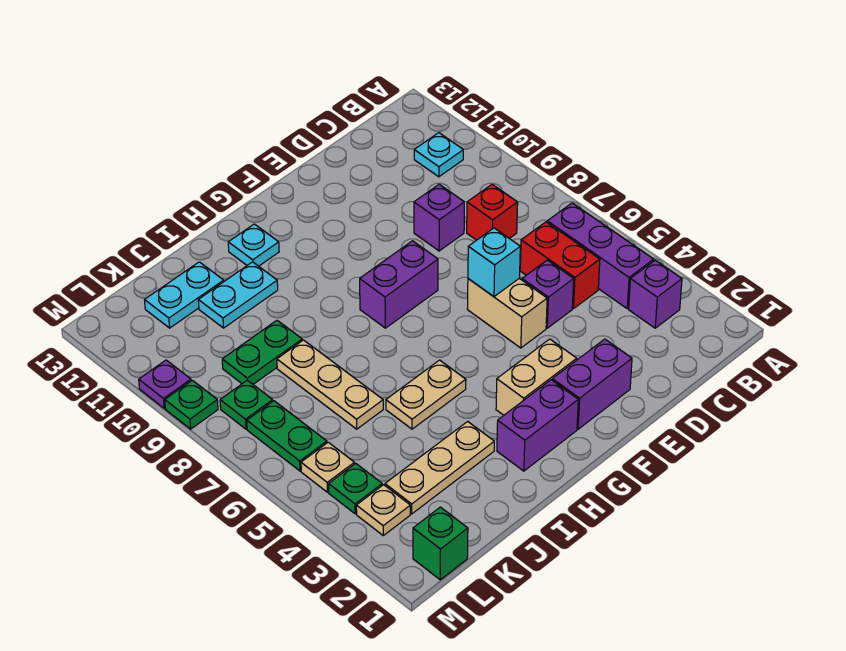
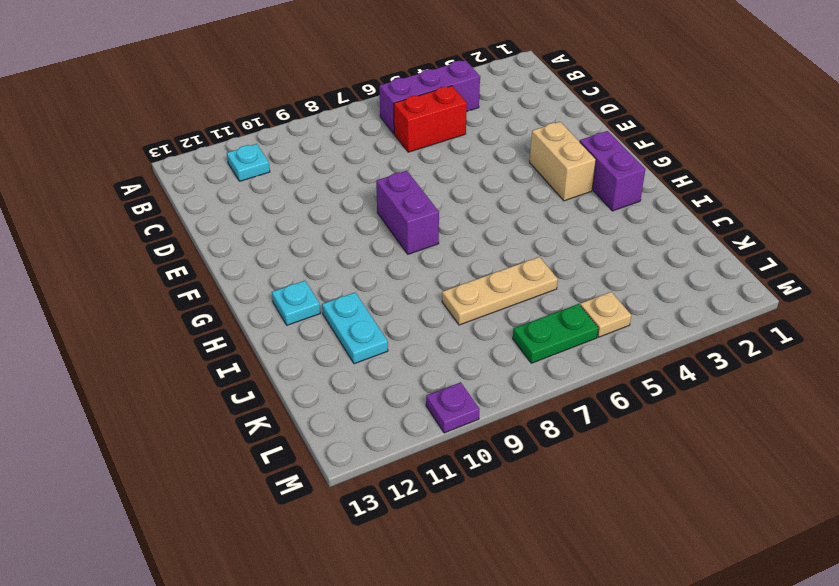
none -> purple 1x1 brick [629,260,682,328]
none -> red 1x1 brick [467,185,518,240]
none -> purple 1x1 brick [522,260,574,328]

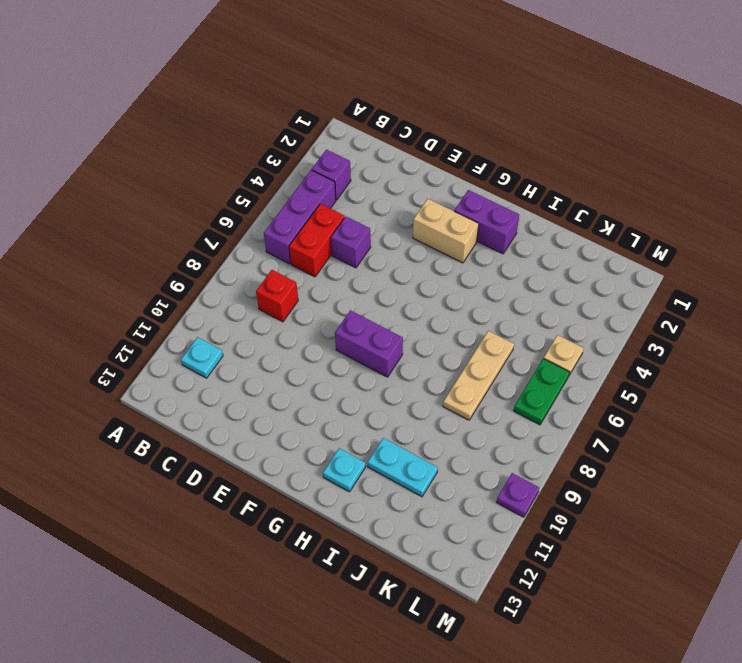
none -> purple 1x1 brick [414,184,464,251]
none -> purple 1x2 brick [552,339,632,429]
none -> tan 1x2 brick [467,278,547,348]

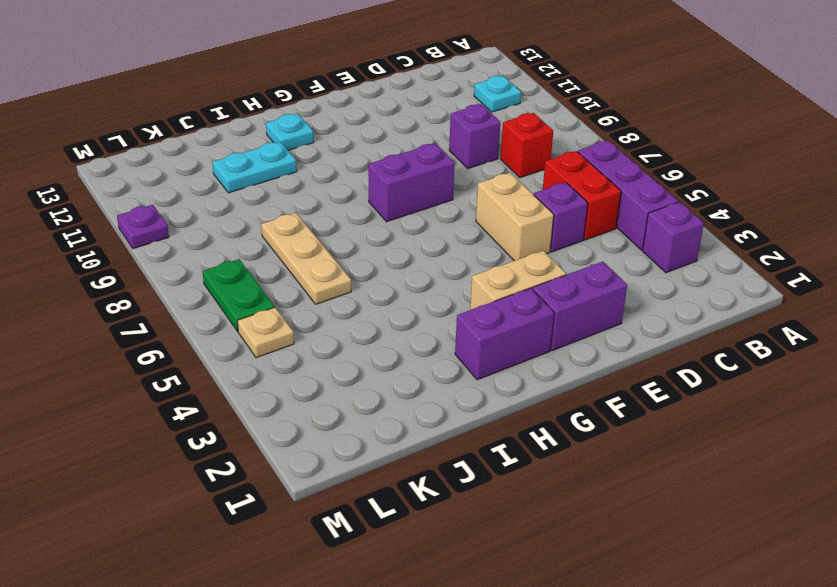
none -> tan 1x2 plate [386,360,466,429]
none -> tan 1x3 plate [385,421,494,514]
none -> green 1x2 plate [222,320,302,384]

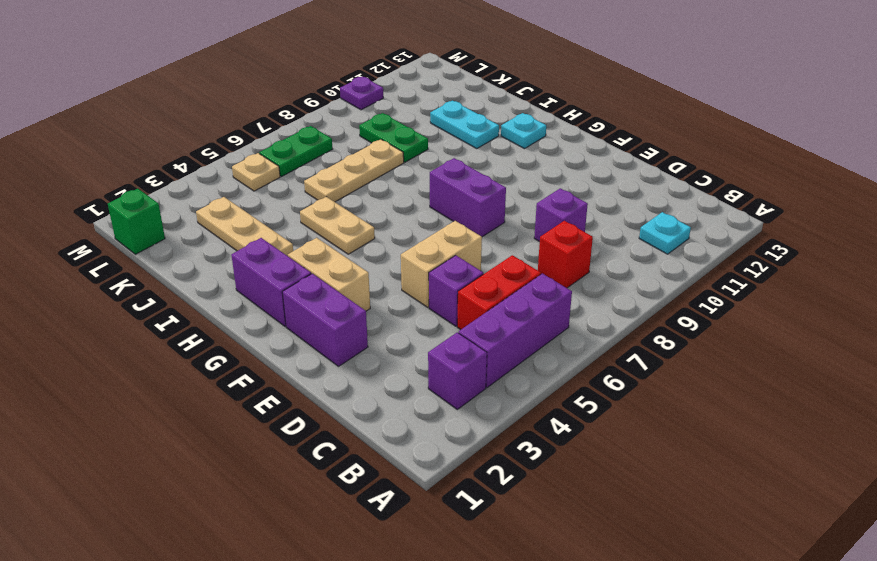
none -> cyan 1x2 plate [145,262,224,328]
none -> tan 1x1 plate [356,485,410,535]
none -> green 1x1 plate [329,463,382,514]

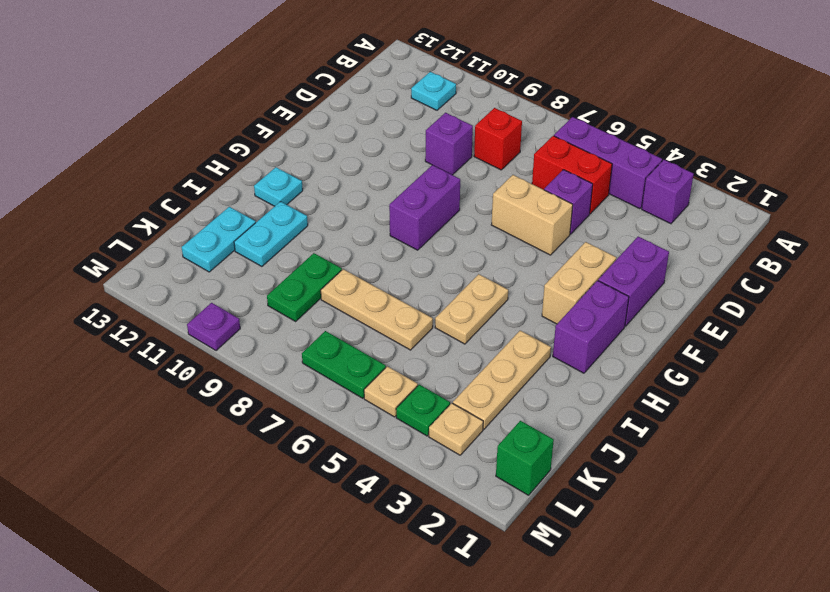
none -> green 1x1 plate [220,380,273,429]
none -> green 1x1 plate [165,380,218,429]
none -> cyan 1x1 brick [468,228,520,297]

